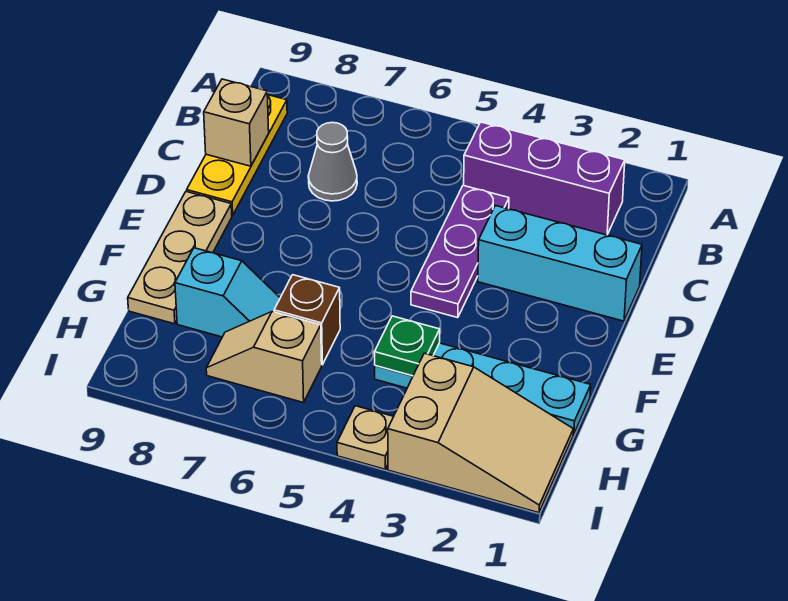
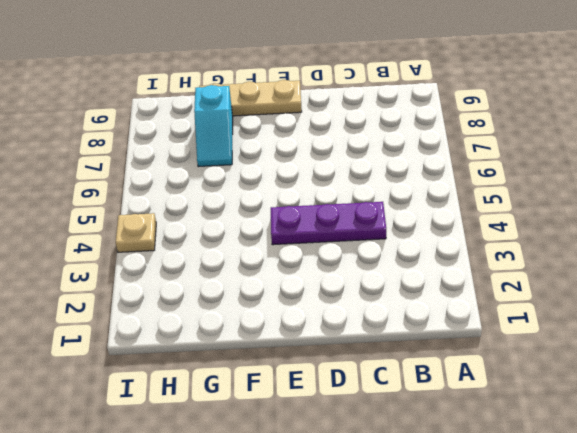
none -> purple 1x3 brick [464,122,625,235]
none -> yellow 1x3 plate [187,95,287,215]
none -> grey 1x1 cone [308,122,357,201]

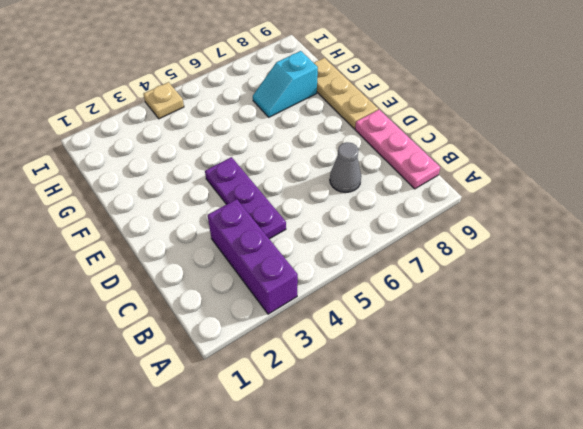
purple 1x3 brick [208,199,298,314] -> purple 1x3 brick turned to [464,122,625,235]
pink 1x3 plate [355,110,440,189] -> yellow 1x3 plate [187,95,287,215]
none -> cyan 1x3 brick [478,205,642,321]
none -> cyan 1x4 plate [375,343,591,434]
none -> brown 1x1 brick [274,275,340,365]

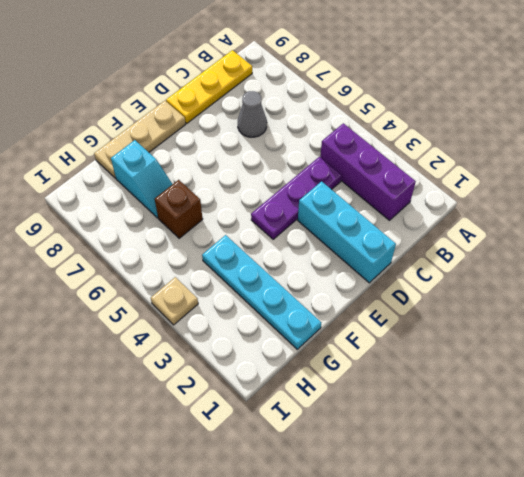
none -> tan 2x3 slope [388,353,573,513]
none -> tan 1x2 slope [206,312,322,403]
none -> tan 1x1 brick [204,79,269,166]

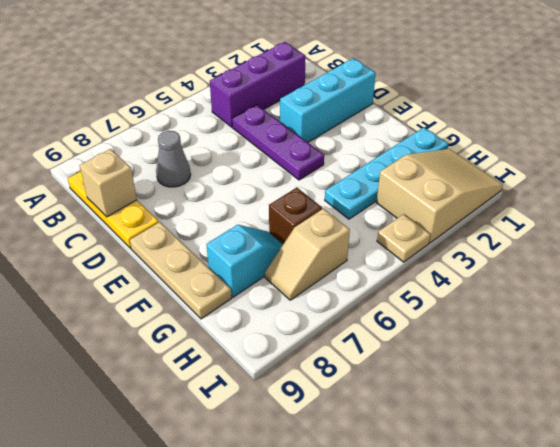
none -> green 1x1 plate [374,316,440,376]

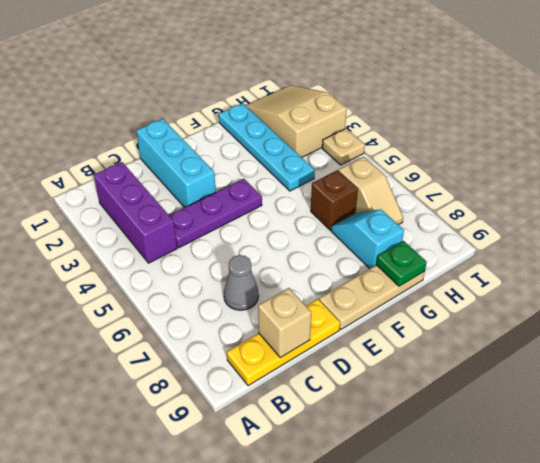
green 1x1 plate [376,241,427,286] -> green 1x1 plate moved to [374,316,440,376]

